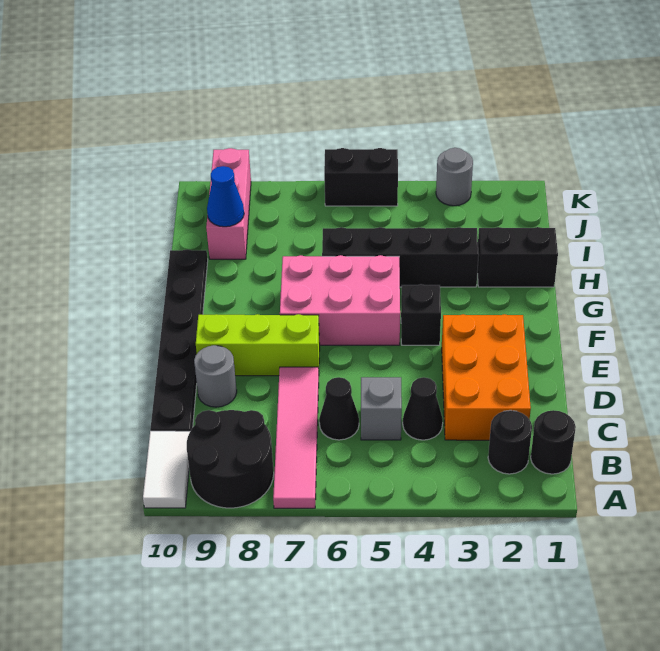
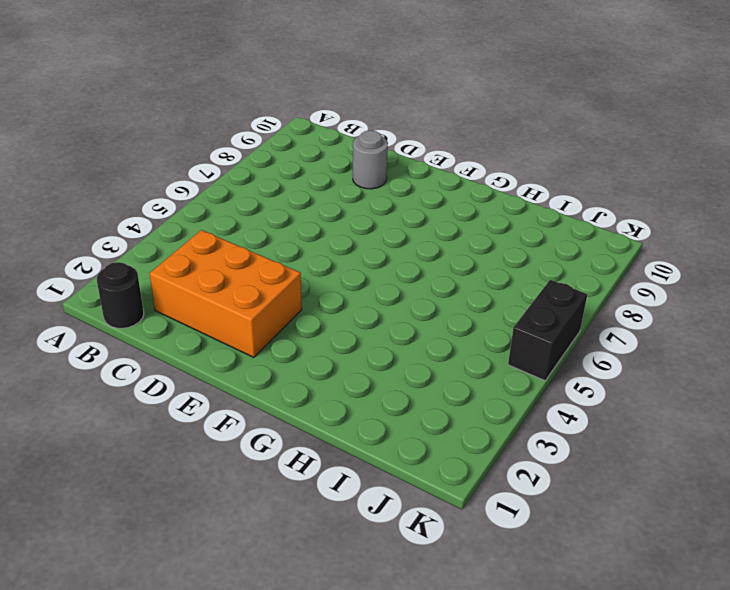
none -> pink 1x4 tile [273,367,319,508]
none -> black 2x2 round brick [187,410,274,508]
none -> white 1x2 tile [143,431,190,508]

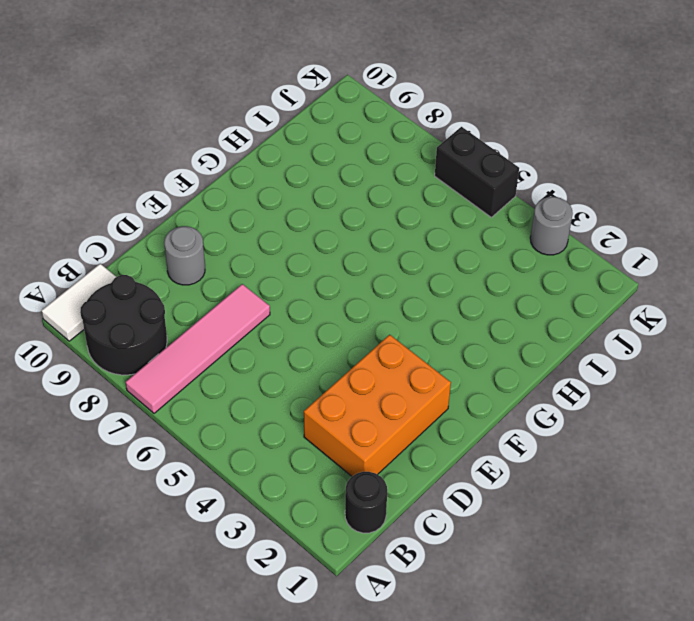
none -> black 1x1 round brick [488,410,532,474]
none -> black 1x1 cone [403,377,443,440]
none -> grey 1x1 brick [361,377,402,440]

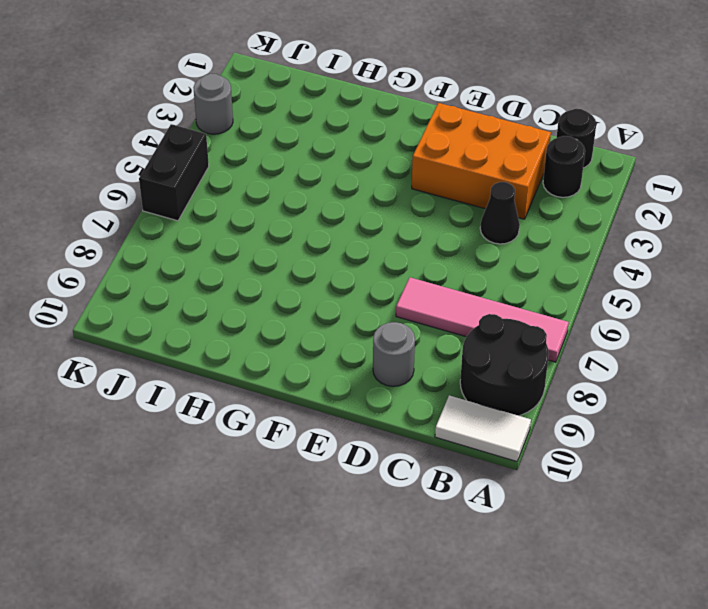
none -> grey 1x1 brick [361,377,402,440]
none -> black 1x1 cone [319,377,359,440]
none -> black 1x6 plate [150,249,208,431]

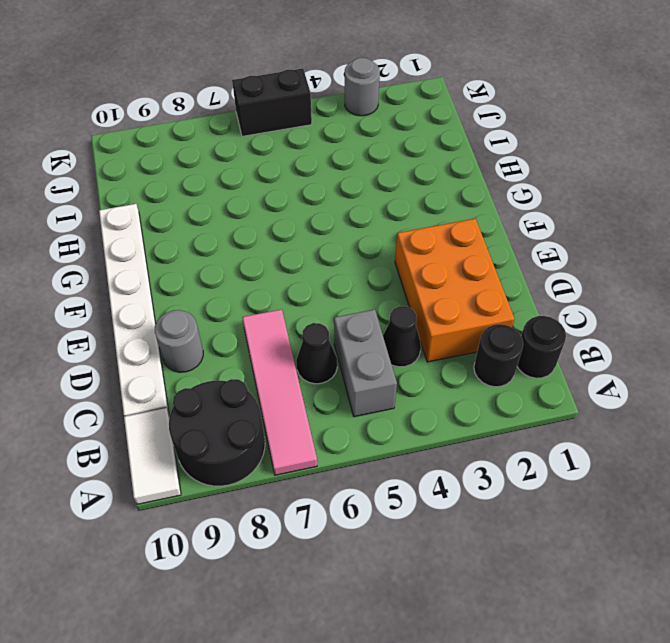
grey 1x2 brick [334,309,397,417] -> grey 1x1 brick [361,377,402,440]
white 1x6 plate [99,204,169,416] -> black 1x6 plate [150,249,208,431]
none -> lime 1x3 brick [196,314,320,376]
none -> black 1x1 brick [401,284,441,345]
none -> pink 2x3 brick [280,255,400,345]

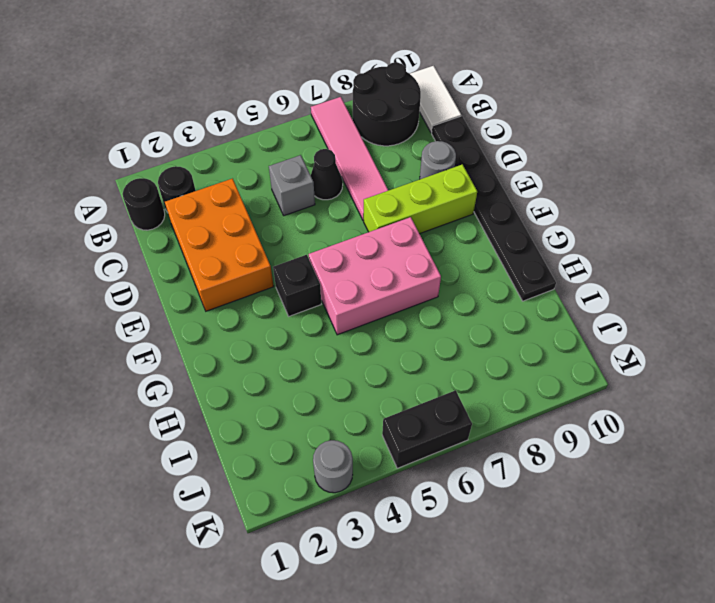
none -> black 1x1 cone [403,377,443,440]
none -> black 1x2 brick [477,227,558,287]
none -> black 1x4 brick [322,227,479,287]

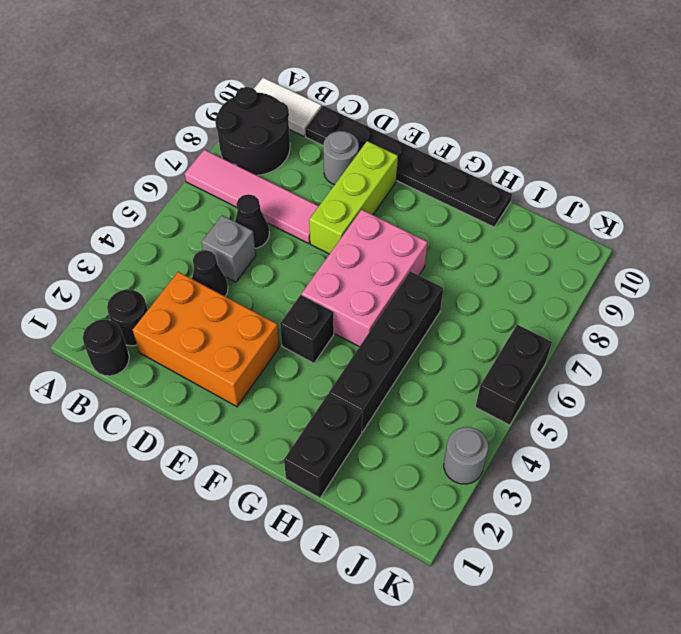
none -> pink 1x3 brick [206,148,251,259]
none -> blue 1x1 cone [207,166,244,227]

